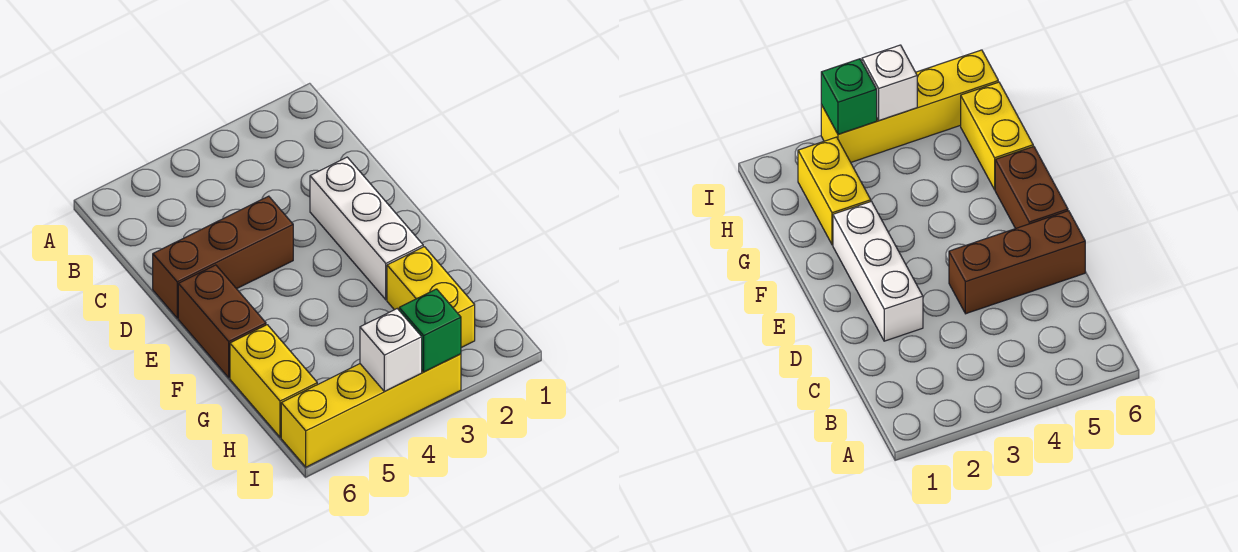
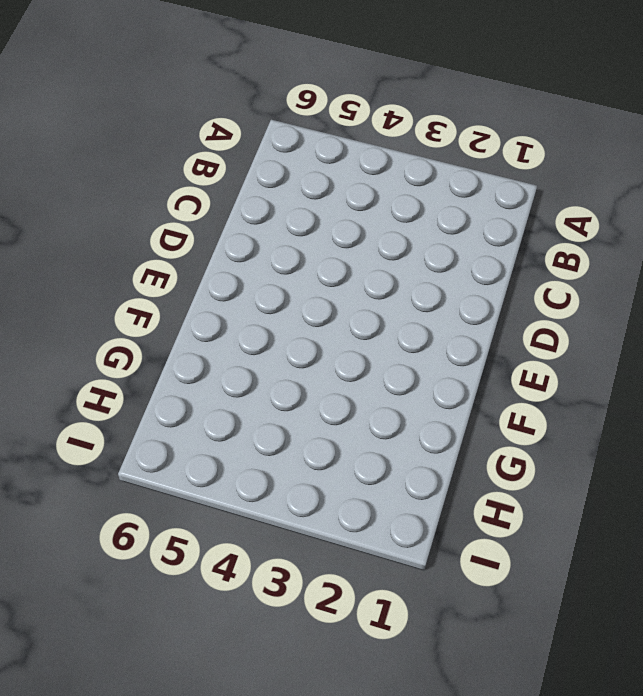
none -> white 1x3 brick [310,157,423,300]
none -> brown 1x3 brick [153,196,293,318]

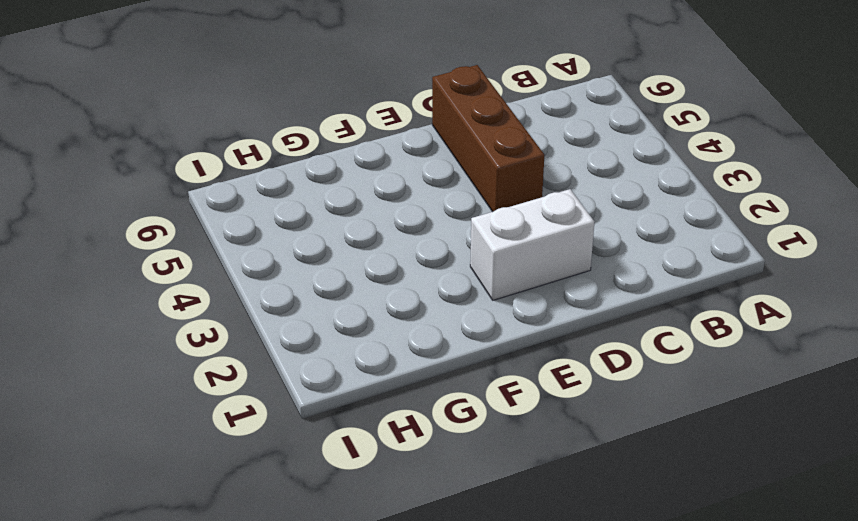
white 1x2 brick [470,189,594,300] -> white 1x3 brick [310,157,423,300]
none -> brown 1x2 brick [178,265,266,378]
none -> yellow 1x2 brick [387,247,475,348]

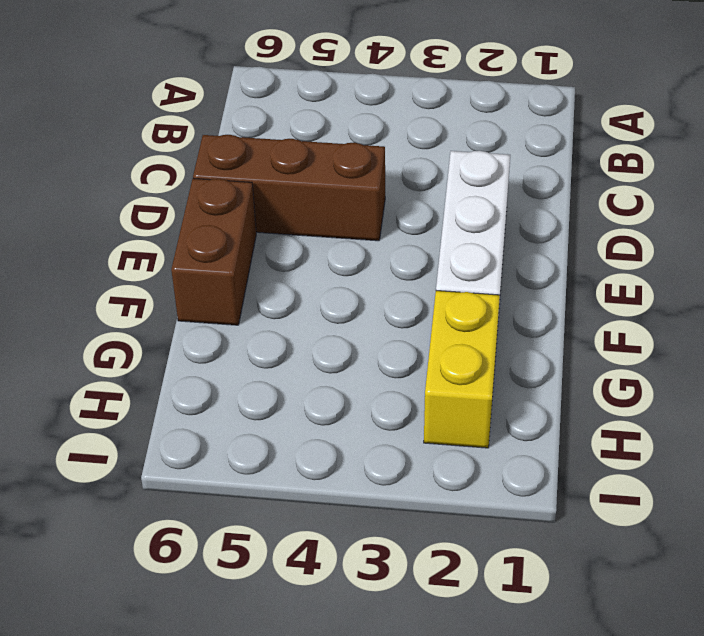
none -> yellow 1x2 brick [230,325,317,437]
none -> yellow 1x4 brick [281,354,461,467]

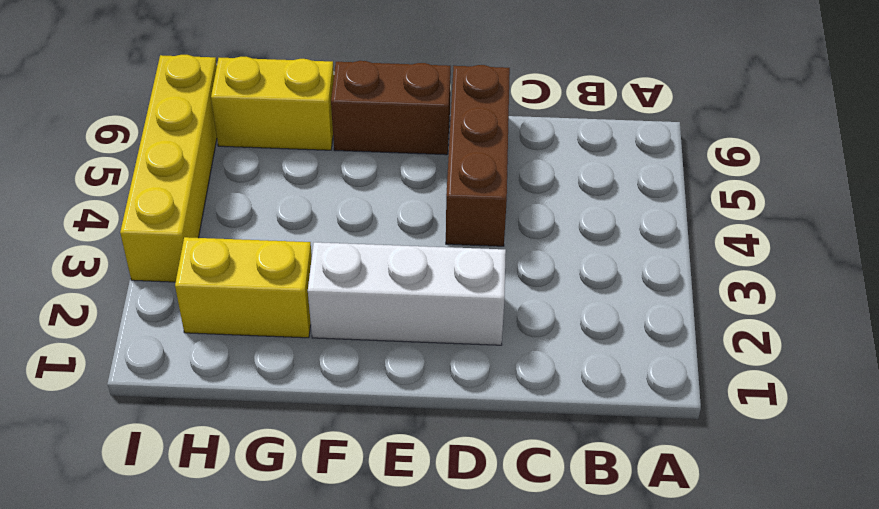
none -> green 1x1 brick [399,289,461,372]
none -> white 1x1 brick [360,309,422,391]

